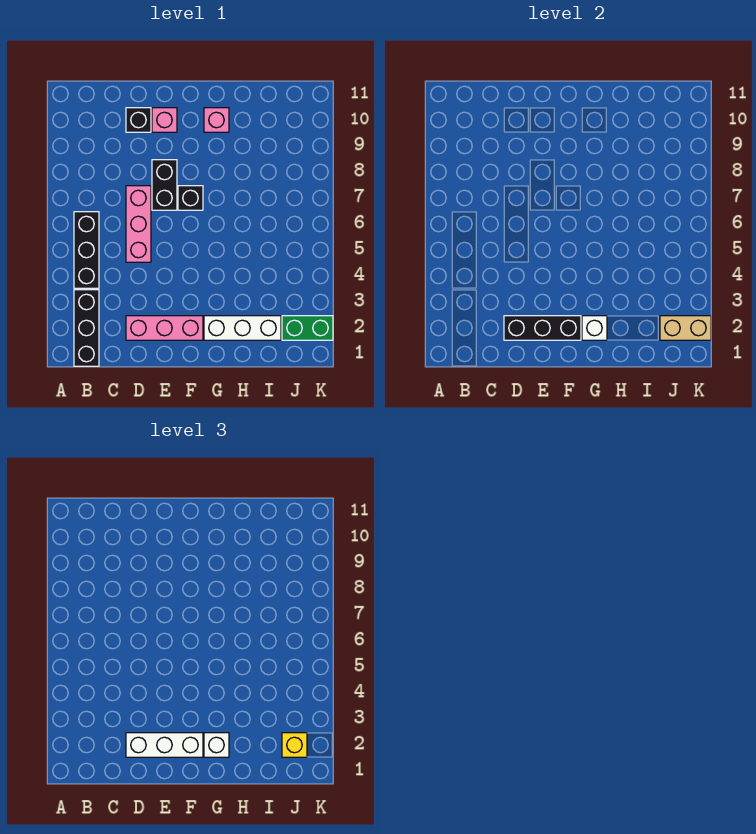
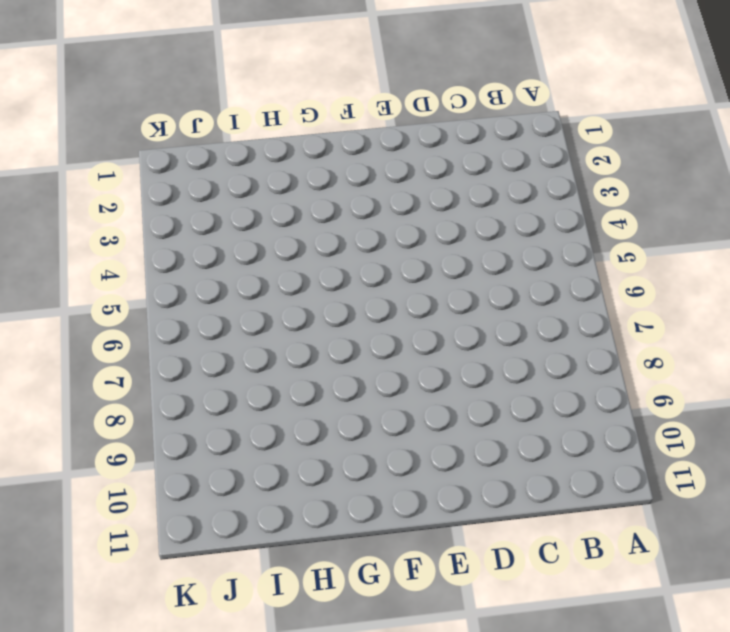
none -> black 1x3 brick [74,290,99,366]
none -> black 1x3 brick [74,212,99,288]
none -> pink 1x3 brick [126,316,203,340]

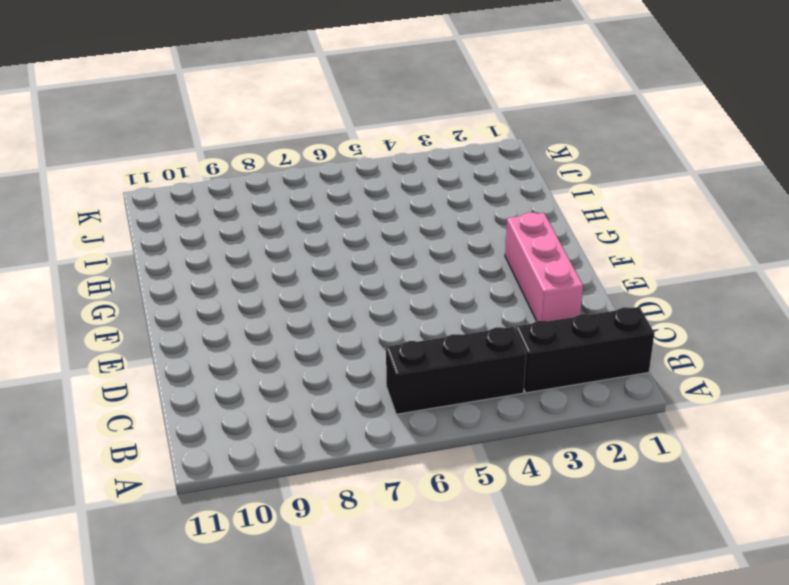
none -> pink 1x3 brick [126,186,151,262]
none -> black 1x1 brick [126,108,151,132]
none -> black 1x2 brick [152,160,177,210]

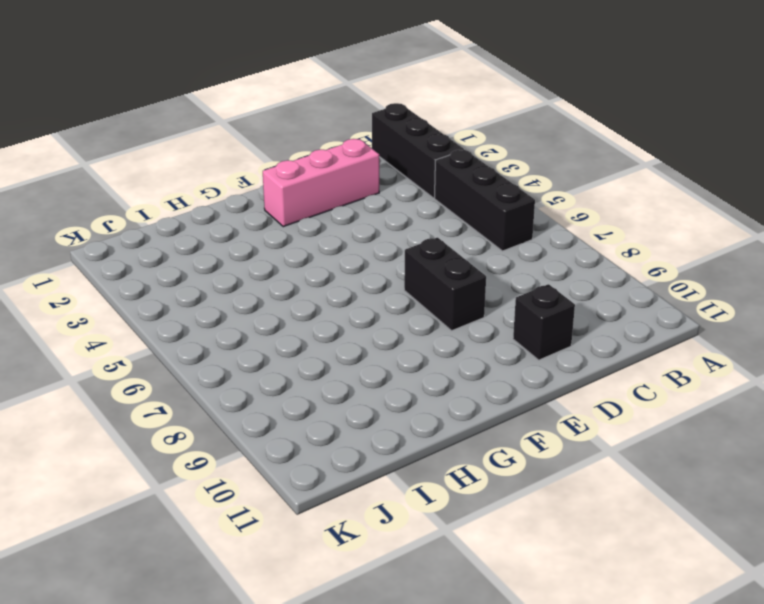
none -> pink 1x3 brick [126,186,151,262]
none -> pink 1x1 brick [152,108,177,132]
none -> black 1x1 brick [178,186,203,210]

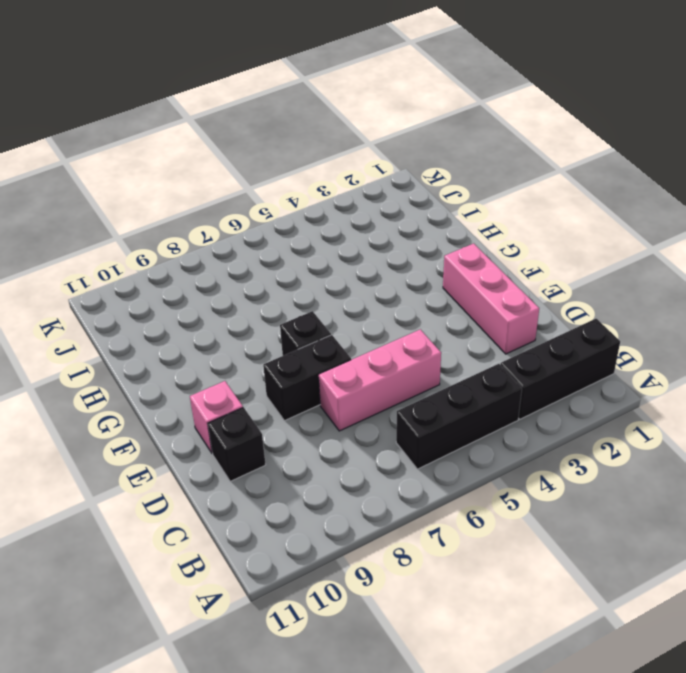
none -> white 1x3 brick [204,316,281,340]
none -> pink 1x1 brick [204,108,229,132]
none -> green 1x2 brick [282,316,333,340]

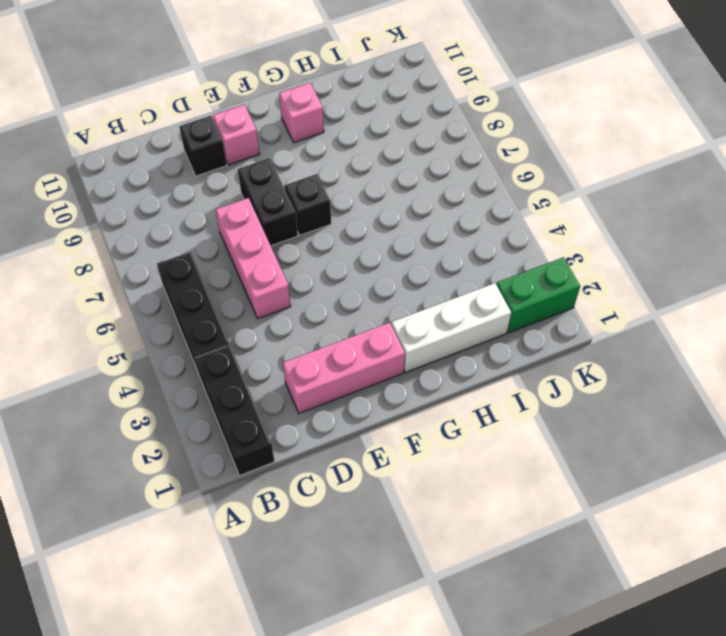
none -> black 1x3 brick [504,316,581,340]
none -> white 1x1 brick [582,316,607,340]
none -> tan 1x2 brick [660,316,711,340]

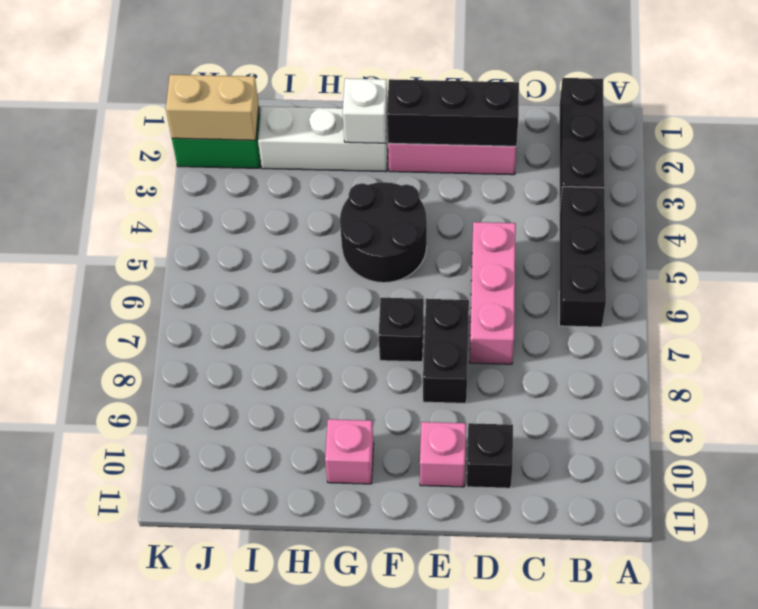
black 2x2 round brick [340,182,427,283] -> none
none -> white 1x3 brick [126,733,203,757]
none -> white 1x1 brick [204,733,229,757]
none -> yellow 1x1 brick [282,733,307,757]

